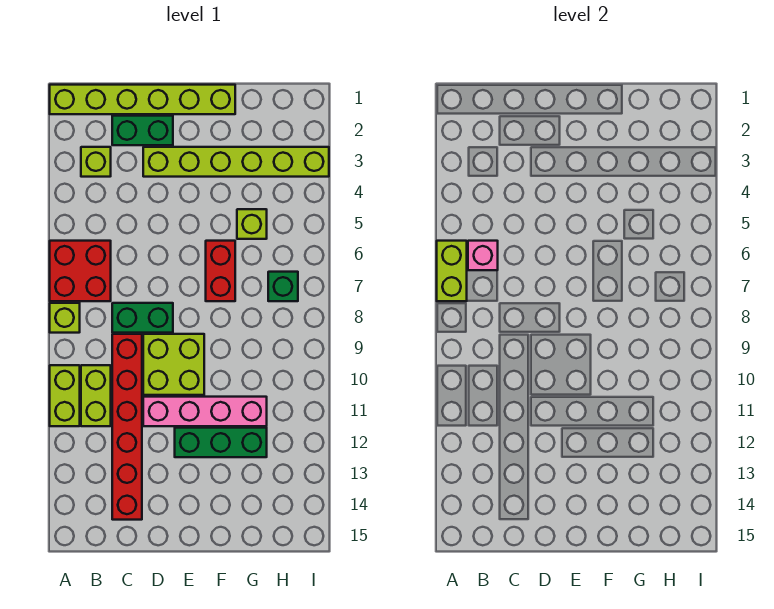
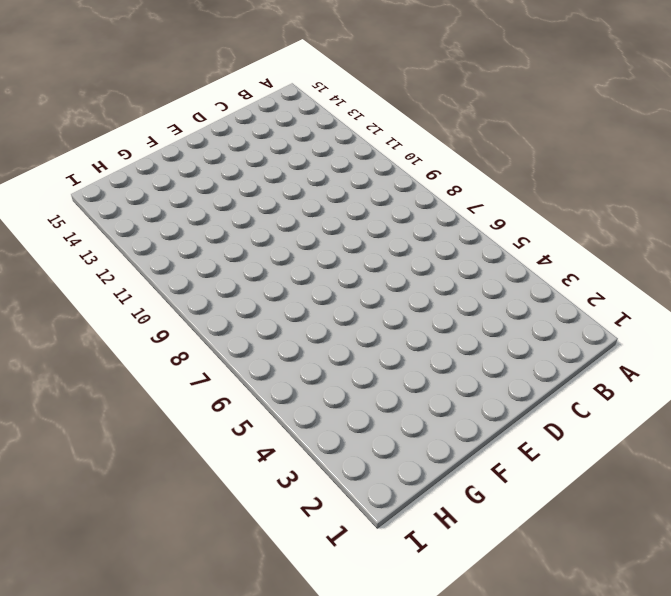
none -> lime 1x6 brick [50,85,235,114]
none -> red 2x2 brick [50,241,111,301]
none -> lime 1x1 brick [50,303,80,333]

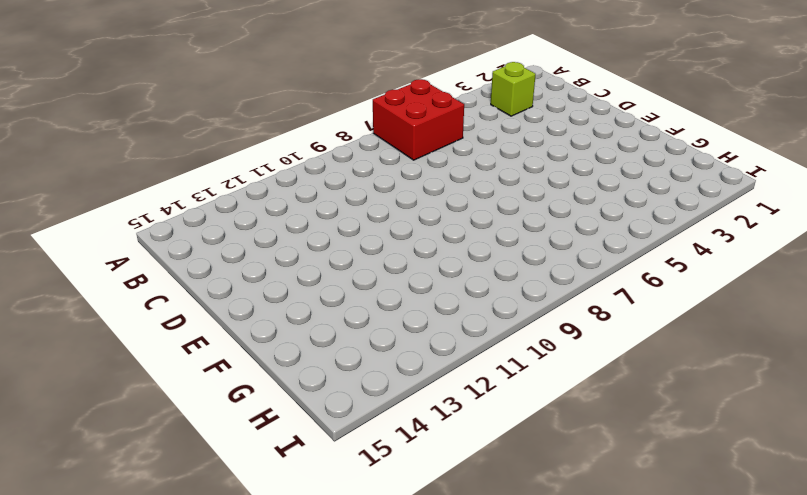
none -> lime 1x6 brick [50,85,235,114]
none -> lime 1x1 brick [50,303,80,333]
none -> lime 1x2 brick [50,365,80,426]

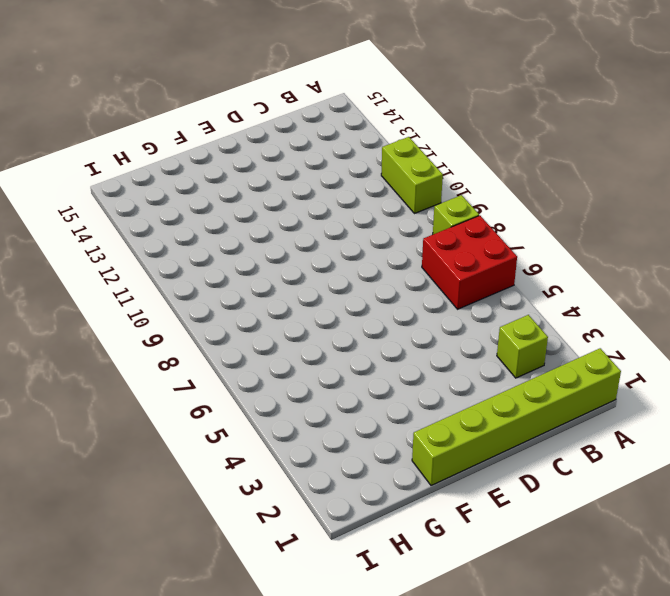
none -> lime 1x2 brick [81,365,111,426]
none -> green 1x2 brick [112,116,173,145]
none -> green 1x2 brick [112,303,173,333]

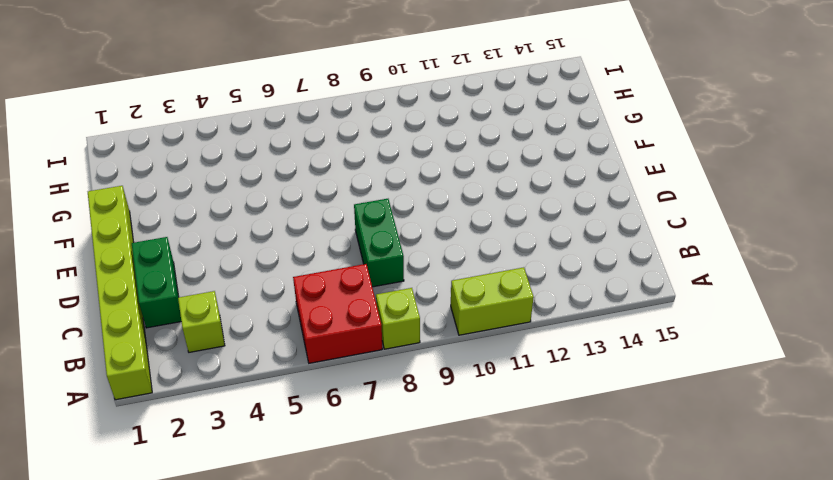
none -> lime 1x2 brick [81,365,111,426]
none -> red 1x6 brick [112,334,142,520]
none -> lime 1x6 brick [143,147,329,177]

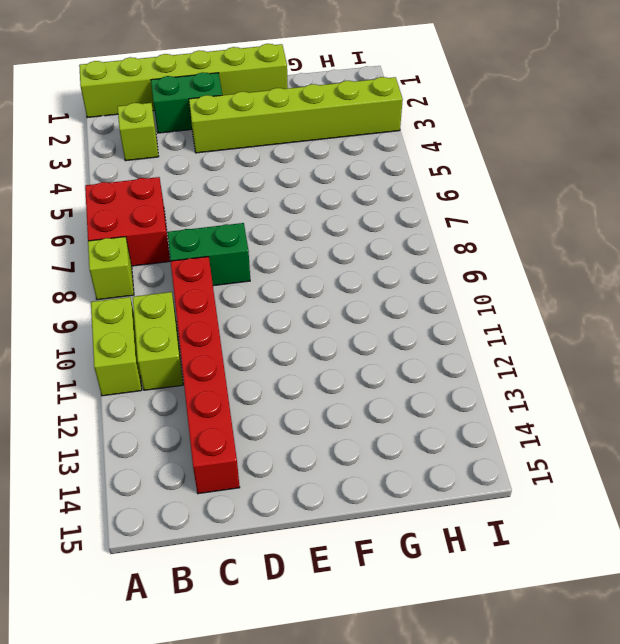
none -> lime 2x2 brick [143,334,204,395]
none -> pink 1x4 brick [143,397,267,426]
none -> green 1x3 brick [175,428,267,457]

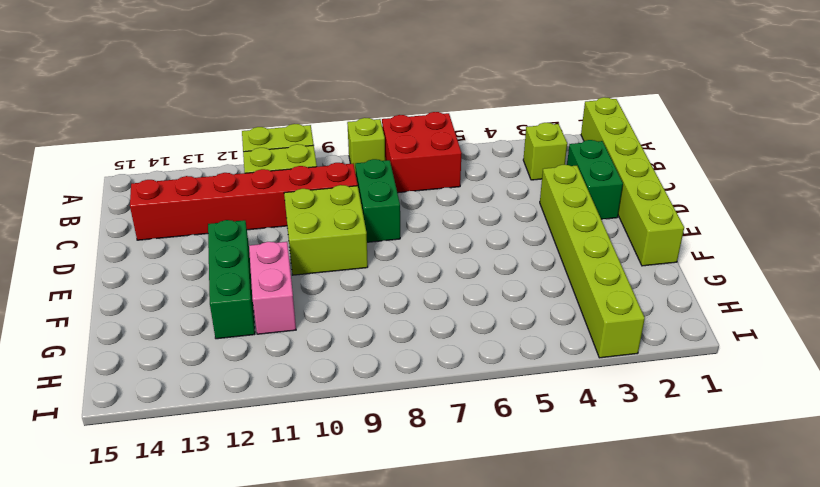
pink 1x2 brick [249,242,296,334] -> pink 1x4 brick [143,397,267,426]
none -> red 1x2 brick [206,241,235,301]
none -> lime 1x1 brick [237,209,267,239]
none -> green 1x1 brick [268,272,298,301]

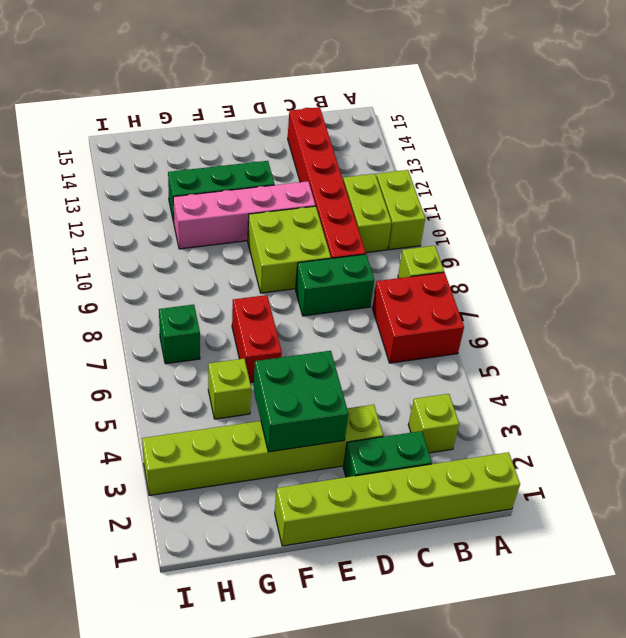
green 2x2 brick [254,351,348,452] -> none
none -> lime 1x2 brick [437,241,467,301]
none -> pink 1x1 brick [468,241,498,270]

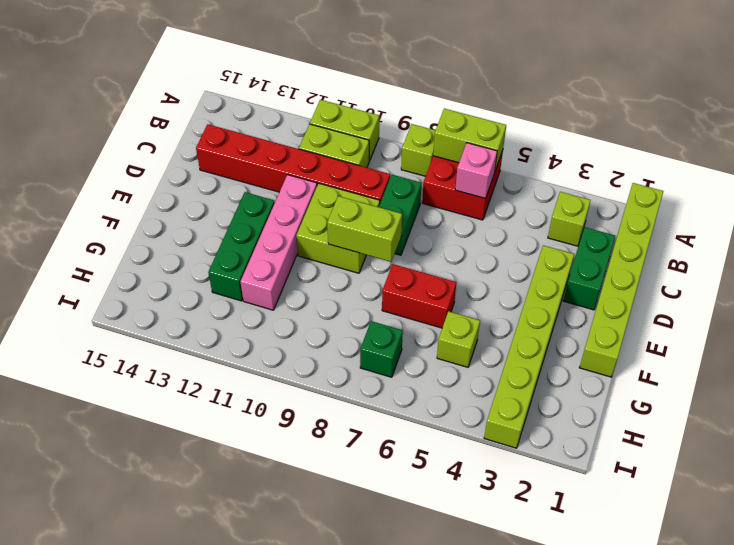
lime 1x2 brick [327,196,402,262] -> none

